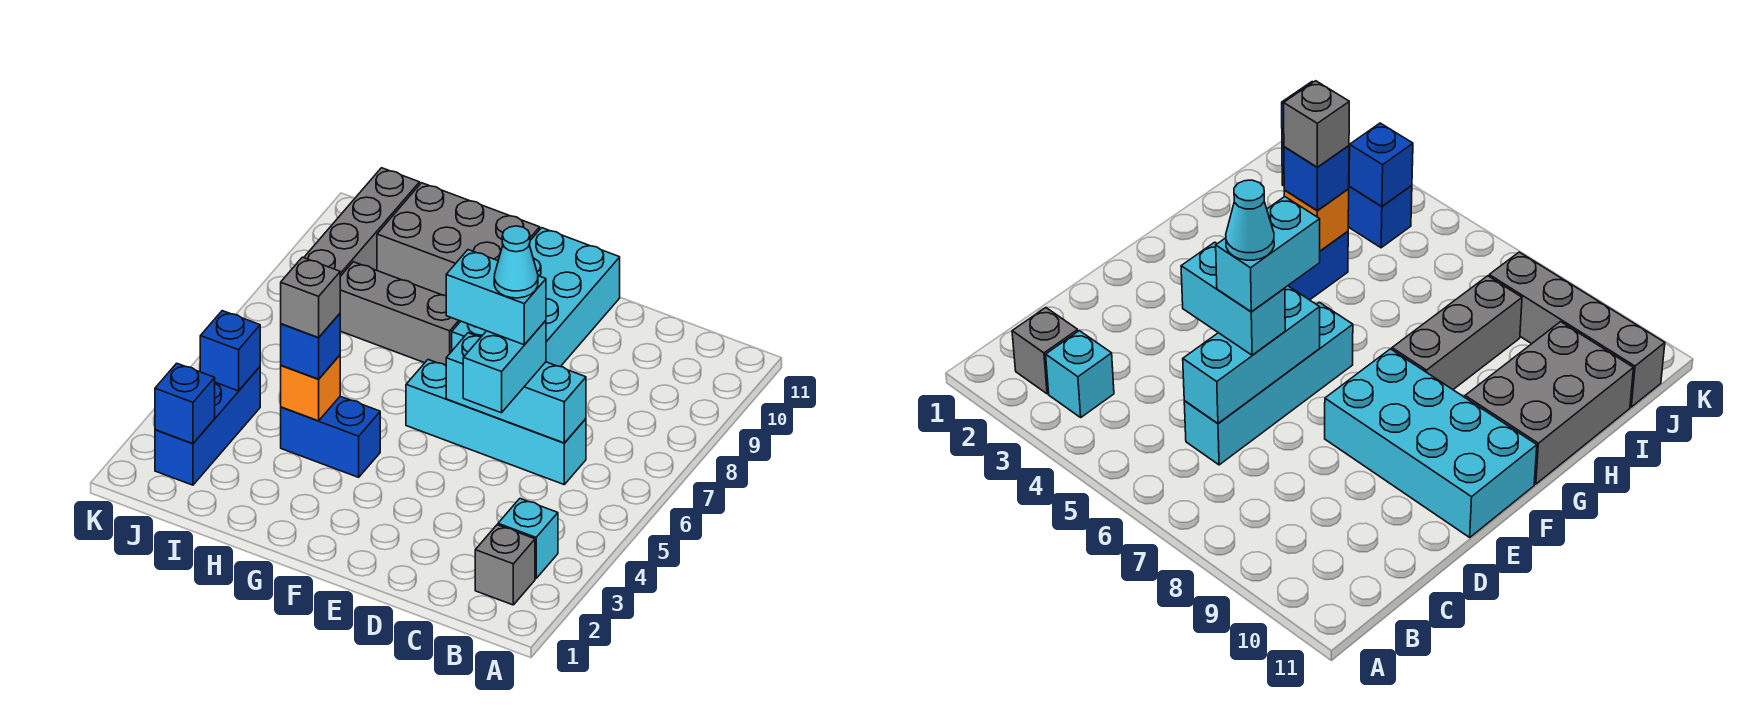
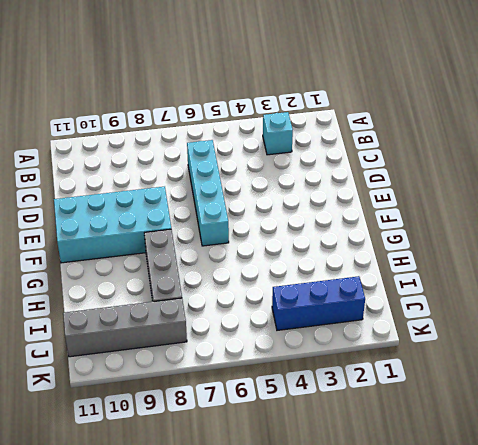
none -> grey 1x1 brick [475,525,535,605]
none -> blue 1x2 brick [281,396,380,477]
none -> grey 2x3 brick [377,183,540,296]

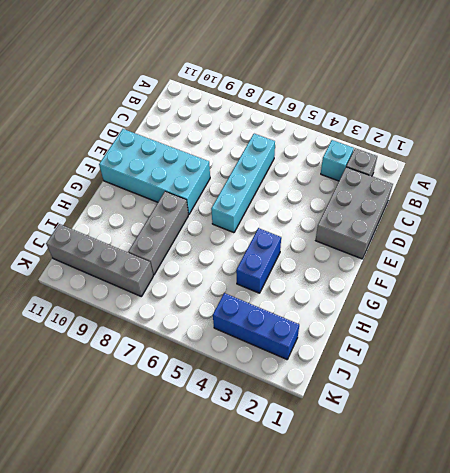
grey 2x3 brick [316,167,393,259] -> grey 2x3 brick moved to [377,183,540,296]
none -> cyan 1x3 brick [446,333,586,443]
none -> orange 1x1 brick [281,355,340,421]
none -> blue 1x1 brick [155,363,215,444]

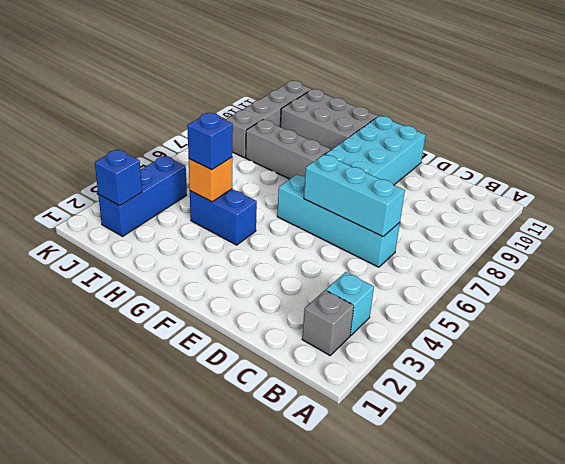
none -> blue 1x1 brick [200,311,260,391]
none -> cyan 1x2 brick [463,321,546,413]
none -> cyan 1x2 brick [446,250,546,345]

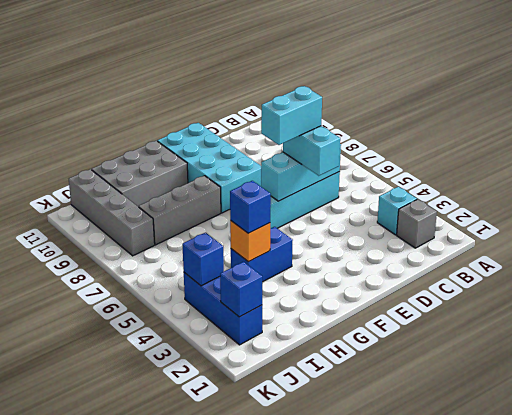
none -> grey 1x1 brick [281,257,340,338]
none -> cyan 1x1 cone [494,226,538,298]

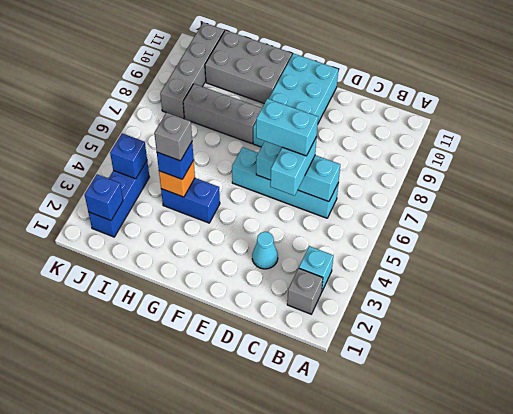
cyan 1x1 cone [252,232,278,269] -> cyan 1x1 cone moved to [494,226,538,298]

